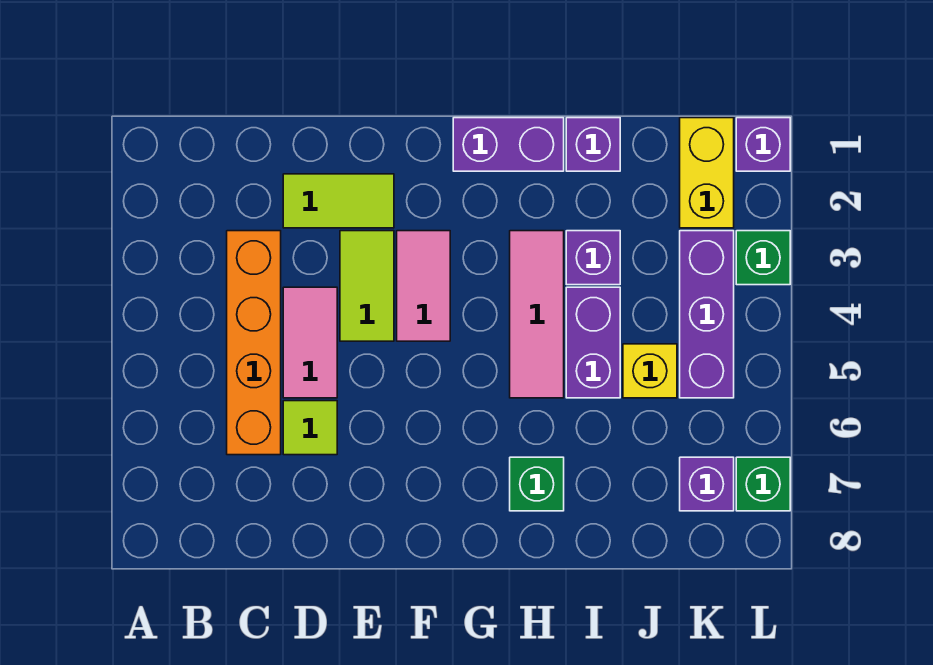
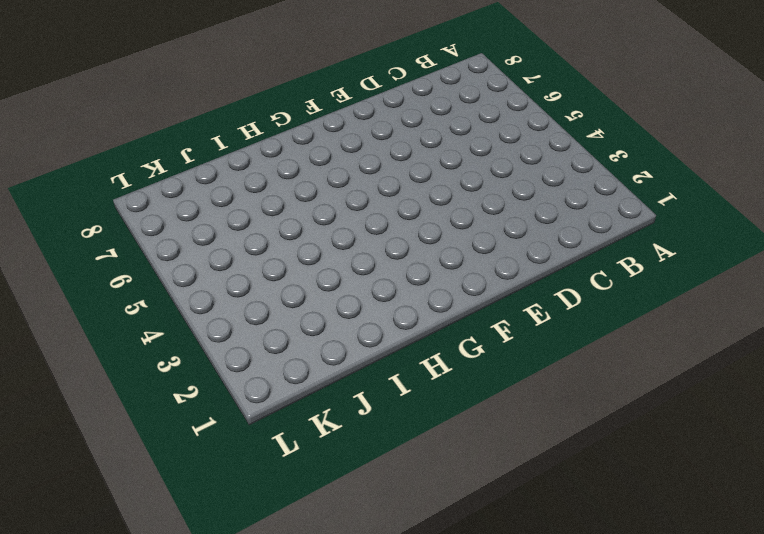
none -> orange 1x4 brick [227,231,281,455]
none -> lime 1x2 tile [283,174,394,228]
none -> pink 1x2 tile [283,287,337,398]

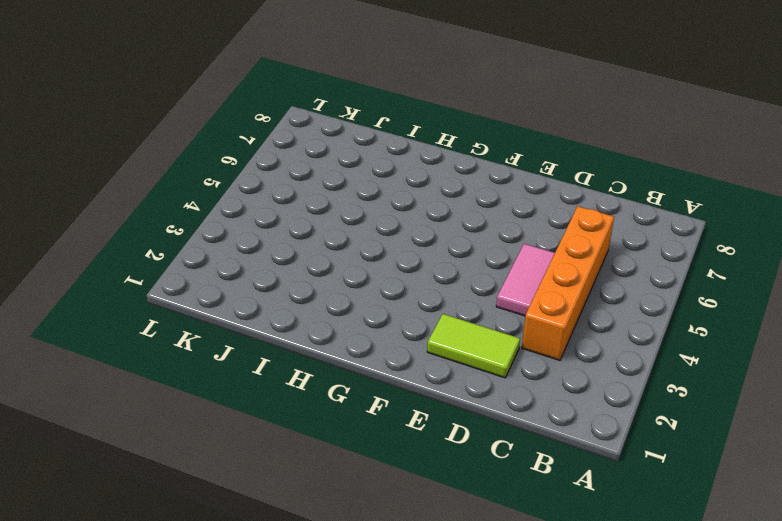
none -> lime 1x1 tile [283,401,337,455]
none -> lime 1x2 tile [340,231,394,341]
none -> pink 1x2 tile [397,231,450,341]

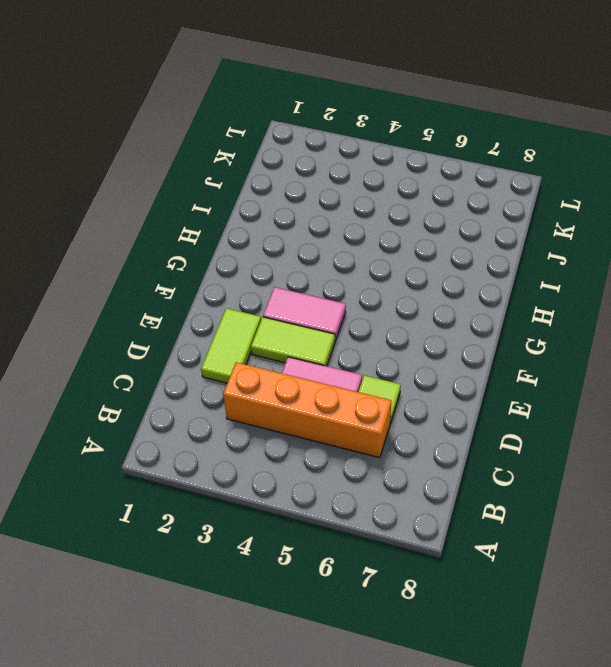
none -> purple 1x2 brick [453,118,564,171]
none -> pink 1x3 tile [510,231,564,398]
none -> green 1x1 brick [510,457,564,511]

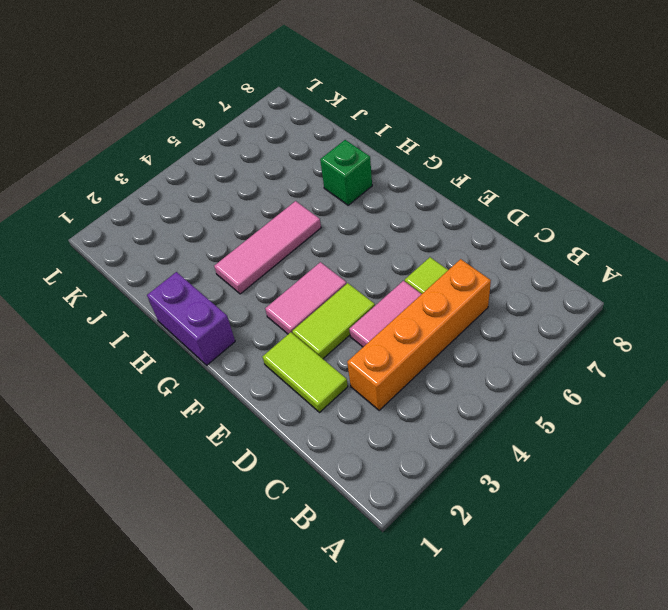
none -> purple 1x1 brick [566,118,620,171]
none -> purple 1x1 brick [566,231,620,285]
none -> purple 1x2 brick [566,287,620,398]

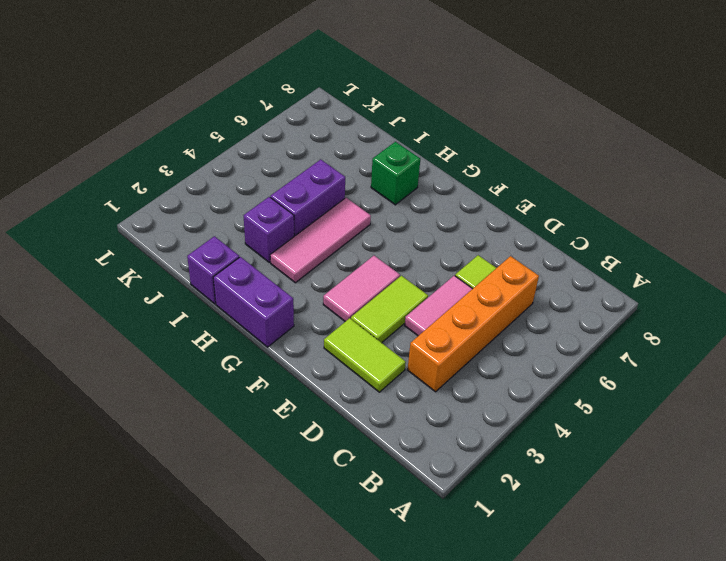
none -> yellow 1x1 brick [623,344,677,398]
none -> yellow 1x2 brick [680,118,734,228]
none -> purple 1x3 brick [680,231,734,398]

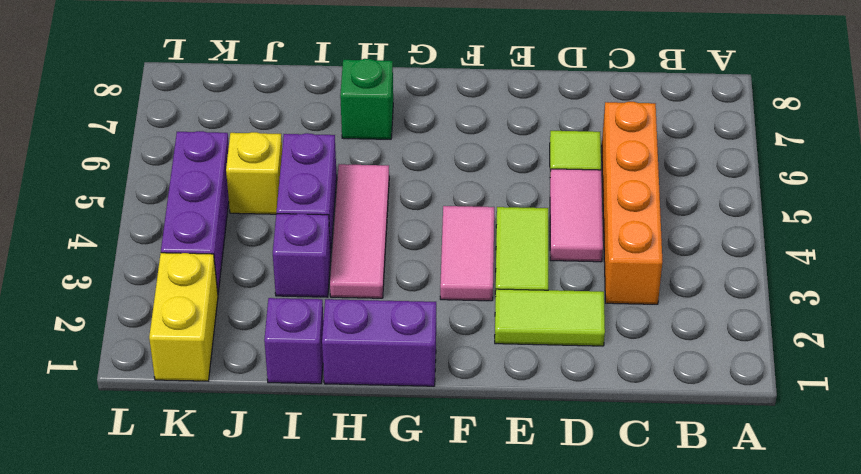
none -> purple 1x1 brick [680,457,734,511]
none -> purple 1x1 brick [736,118,790,171]
none -> green 1x1 brick [736,231,790,285]

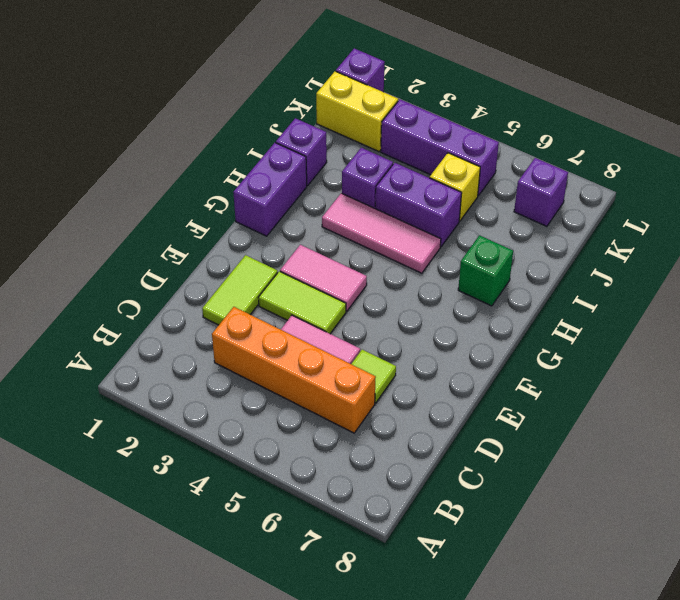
none -> green 1x1 brick [736,231,790,285]
none -> green 1x1 brick [736,457,790,511]

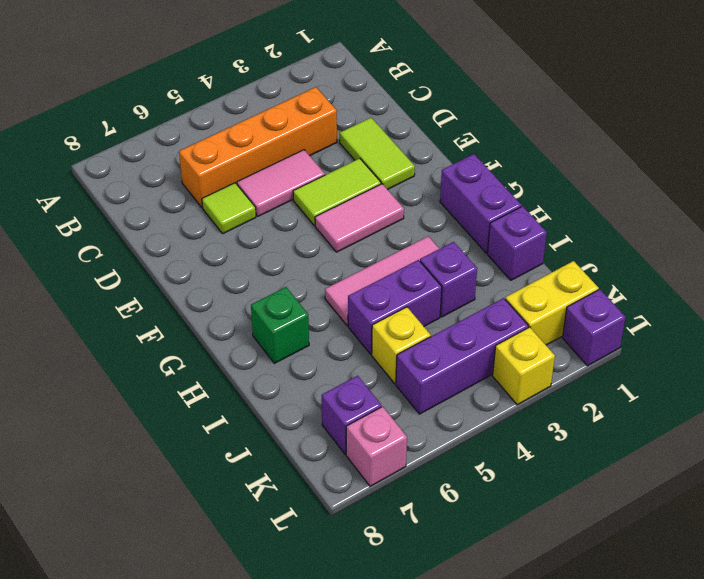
yellow 1x1 brick [493,327,555,405] -> green 1x1 brick [736,231,790,285]
pink 1x1 brick [346,407,407,486] -> green 1x1 brick [736,457,790,511]

